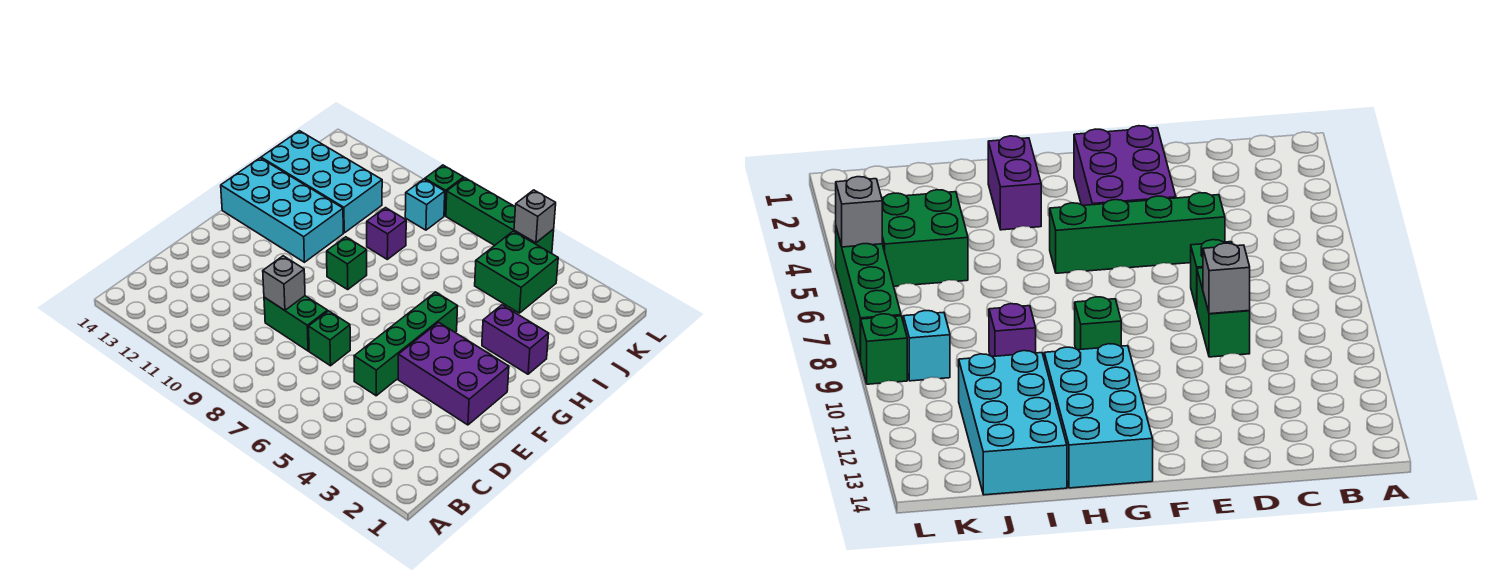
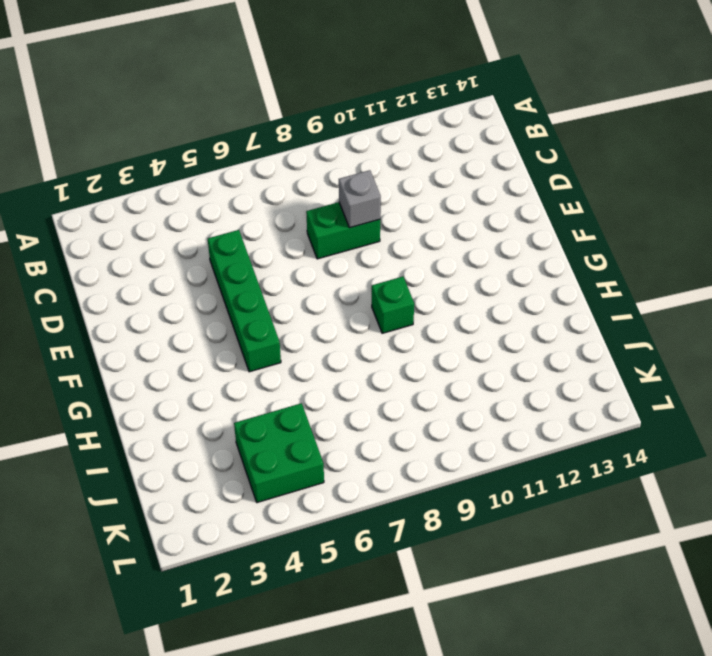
none -> green 1x1 brick [308,311,350,366]
none -> purple 2x3 brick [398,322,509,425]
none -> cyan 2x4 brick [221,158,343,262]

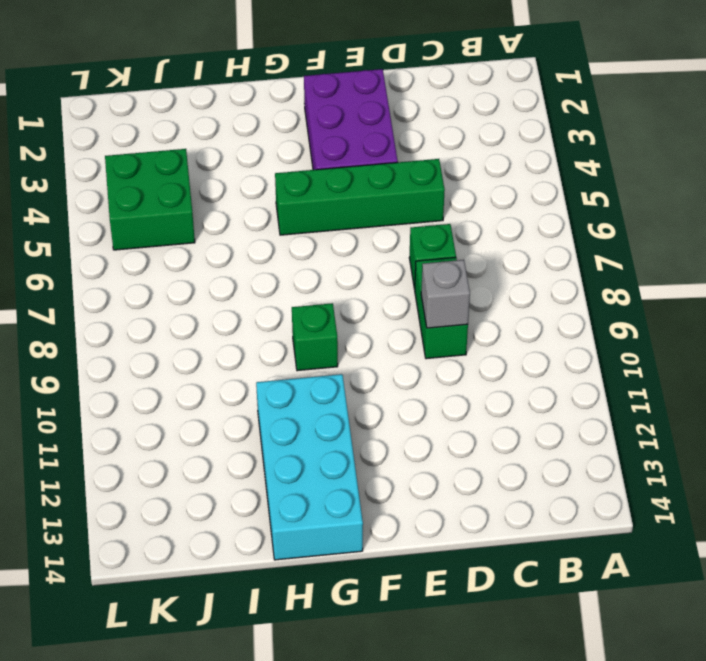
none -> purple 1x2 brick [482,305,549,374]
none -> purple 1x1 brick [367,208,406,259]
none -> cyan 2x4 brick [261,131,382,233]

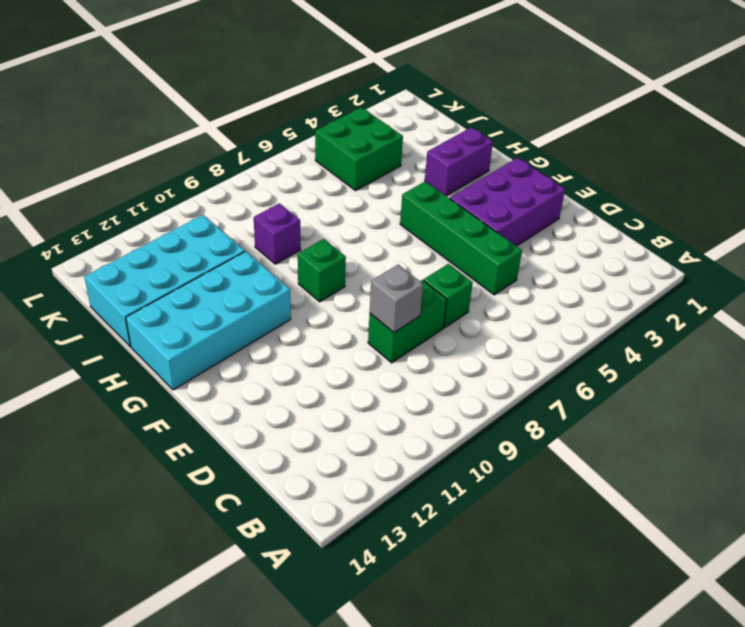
none -> cyan 1x1 brick [405,179,445,230]
none -> green 1x4 brick [446,178,554,254]
none -> green 1x1 brick [425,165,464,216]

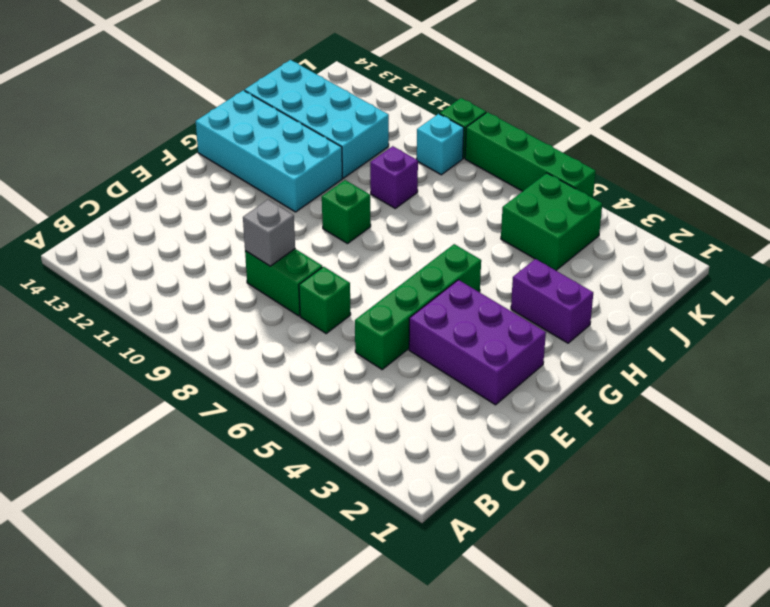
none -> grey 1x1 brick [514,190,556,243]

